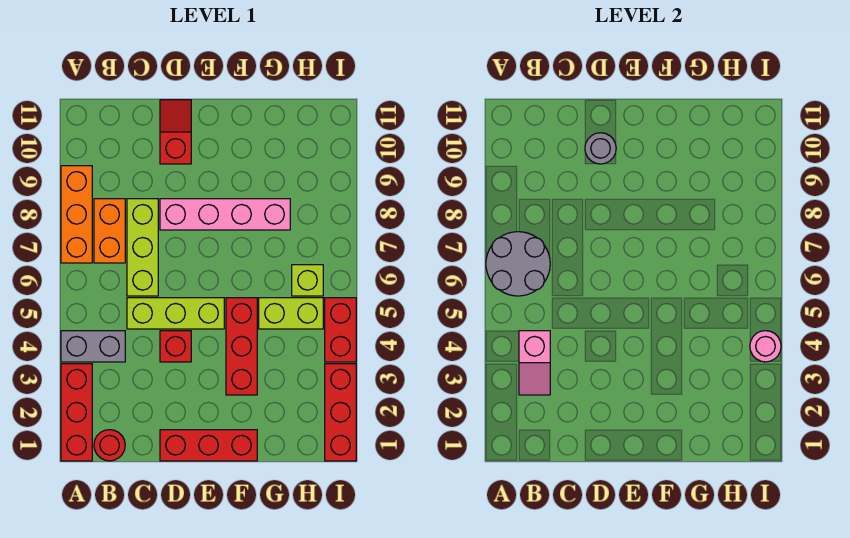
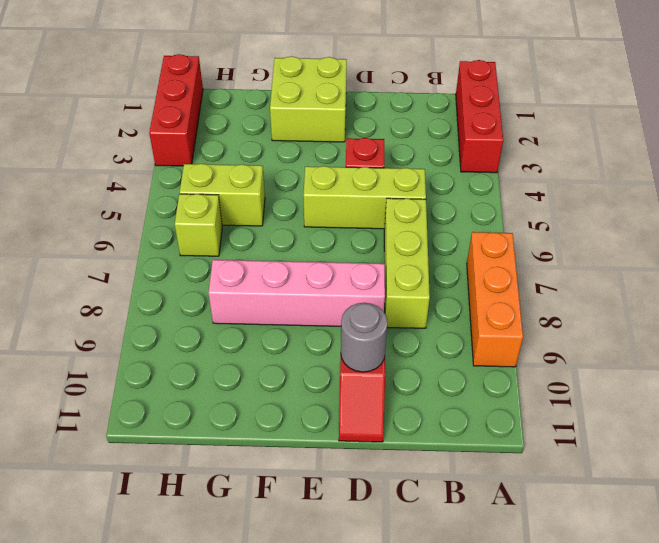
lime 2x2 brick [270,56,347,142] -> red 1x3 brick [160,430,257,461]
none -> grey 1x2 brick [61,331,125,362]
none -> red 1x1 round brick [94,430,125,461]
none -> orange 1x2 brick [94,199,125,263]

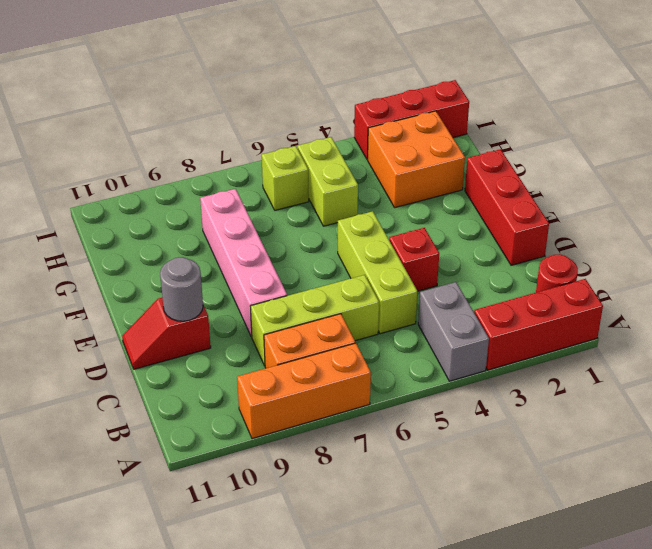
orange 2x2 brick [368,111,465,208] -> none
none -> red 1x3 brick [226,298,257,395]
none -> red 1x2 brick [325,298,356,362]
none -> grey 2x2 round brick [486,232,550,296]

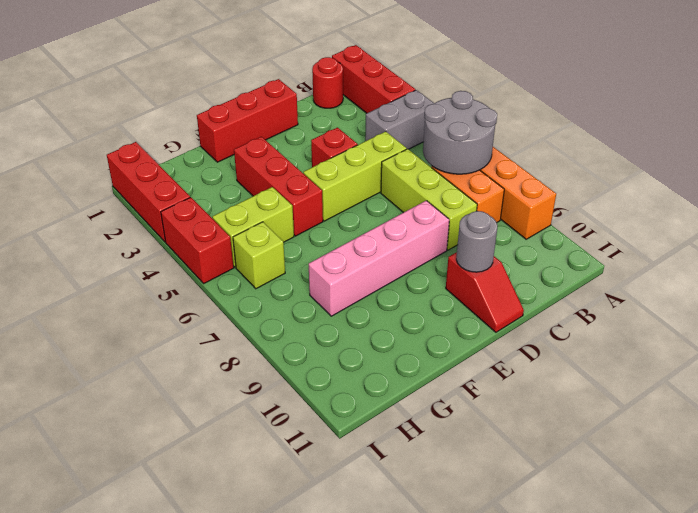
none -> pink 1x2 slope [519,331,550,395]
none -> pink 1x1 round brick [750,331,781,362]

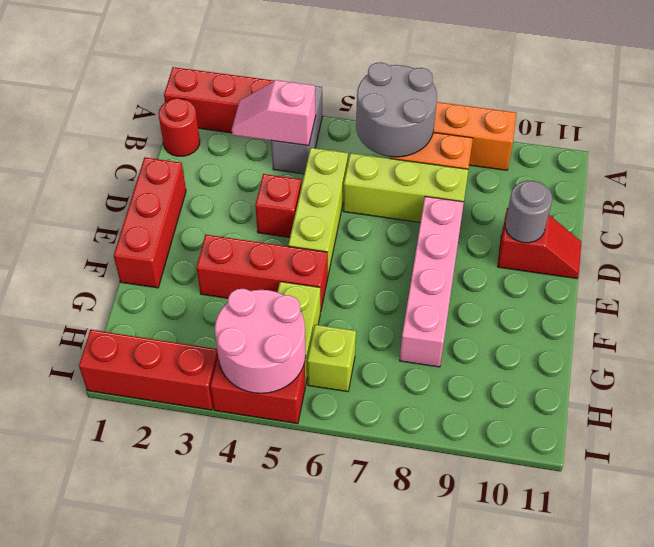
pink 2x2 round brick [215,289,306,393] -> pink 1x1 round brick [750,331,781,362]

